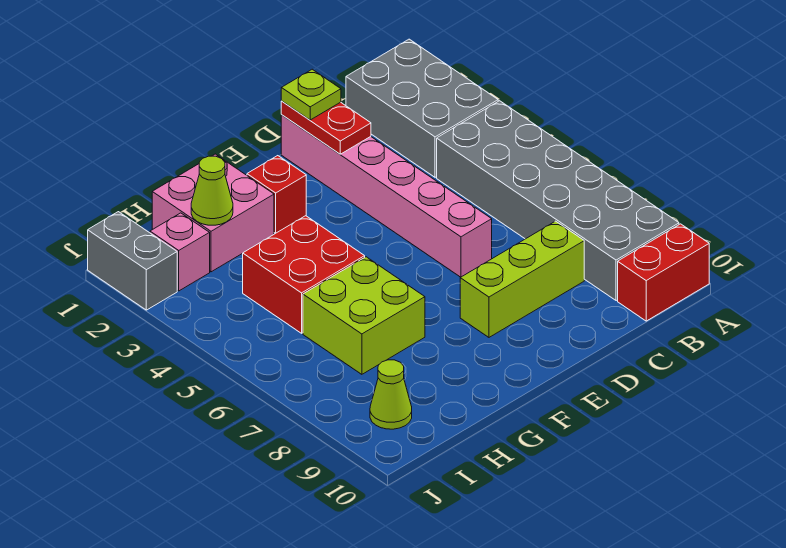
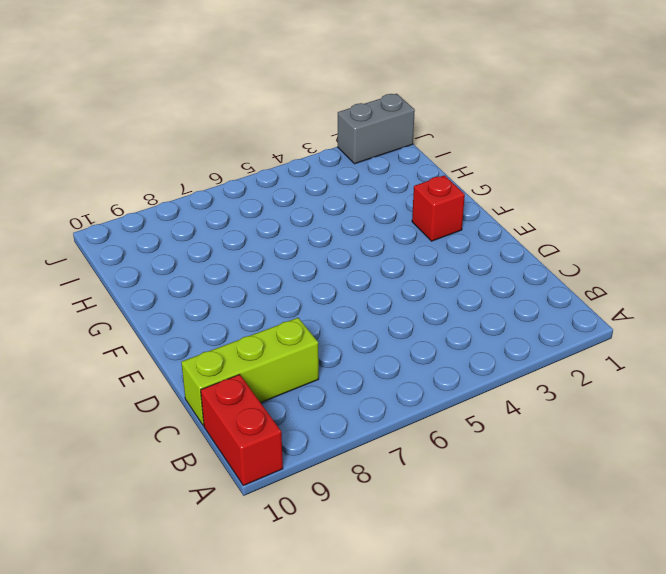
lime 1x3 brick [181,318,319,426] -> lime 1x3 brick turned to [460,221,584,337]
none -> grey 2x3 brick [346,39,498,177]
none -> grey 2x6 brick [437,101,679,301]
none -> pink 1x6 brick [281,115,492,277]

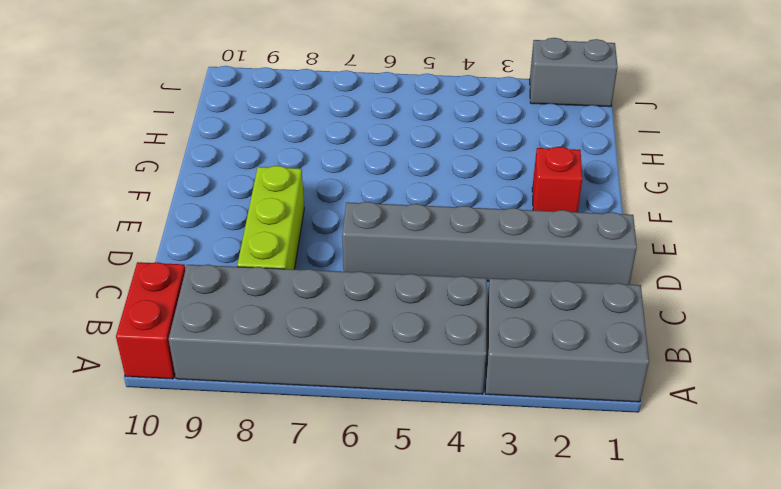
grey 1x6 brick [342,202,637,285] -> pink 1x6 brick [281,115,492,277]
none -> pink 2x2 brick [152,154,274,272]
none -> red 2x2 brick [243,216,365,333]
none -> lime 2x2 brick [303,257,425,374]

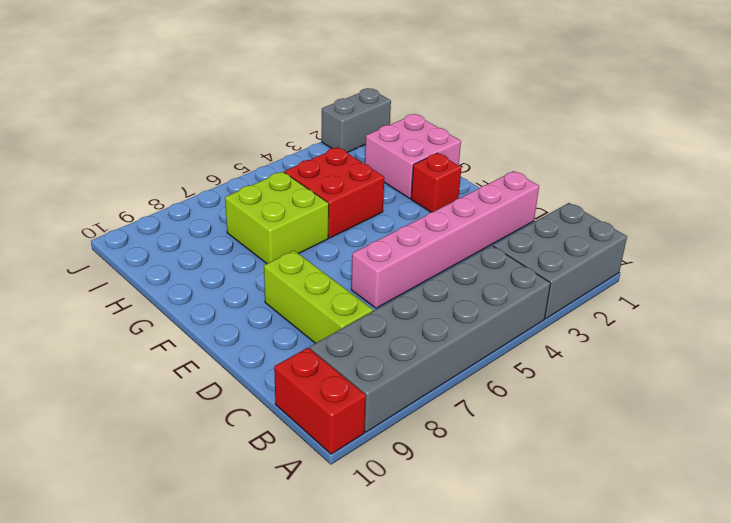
none -> pink 1x1 brick [150,213,210,291]
none -> lime 1x1 cone [370,360,412,429]
none -> red 1x2 plate [281,101,371,154]

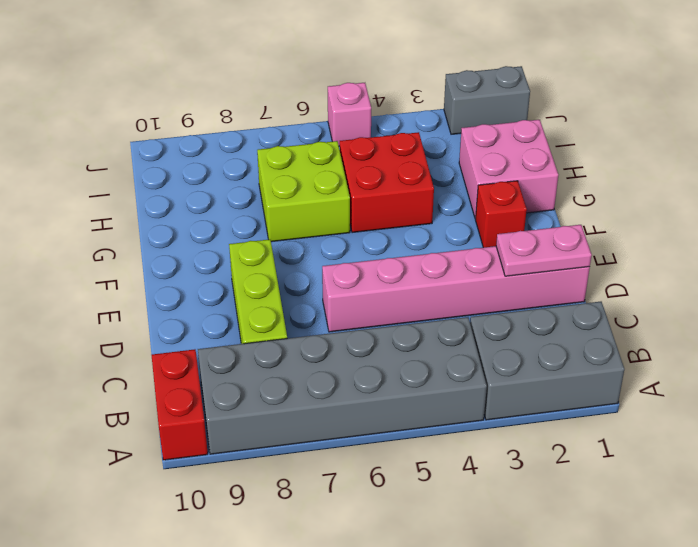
pink 1x2 plate [496,225,592,276] -> red 1x2 plate [281,101,371,154]
pink 1x1 brick [328,83,371,146] -> pink 1x1 brick moved to [150,213,210,291]
none -> lime 1x1 cone [370,360,412,429]
none -> lime 1x1 cone [191,156,233,225]
none -> lime 1x1 plate [281,69,341,120]

